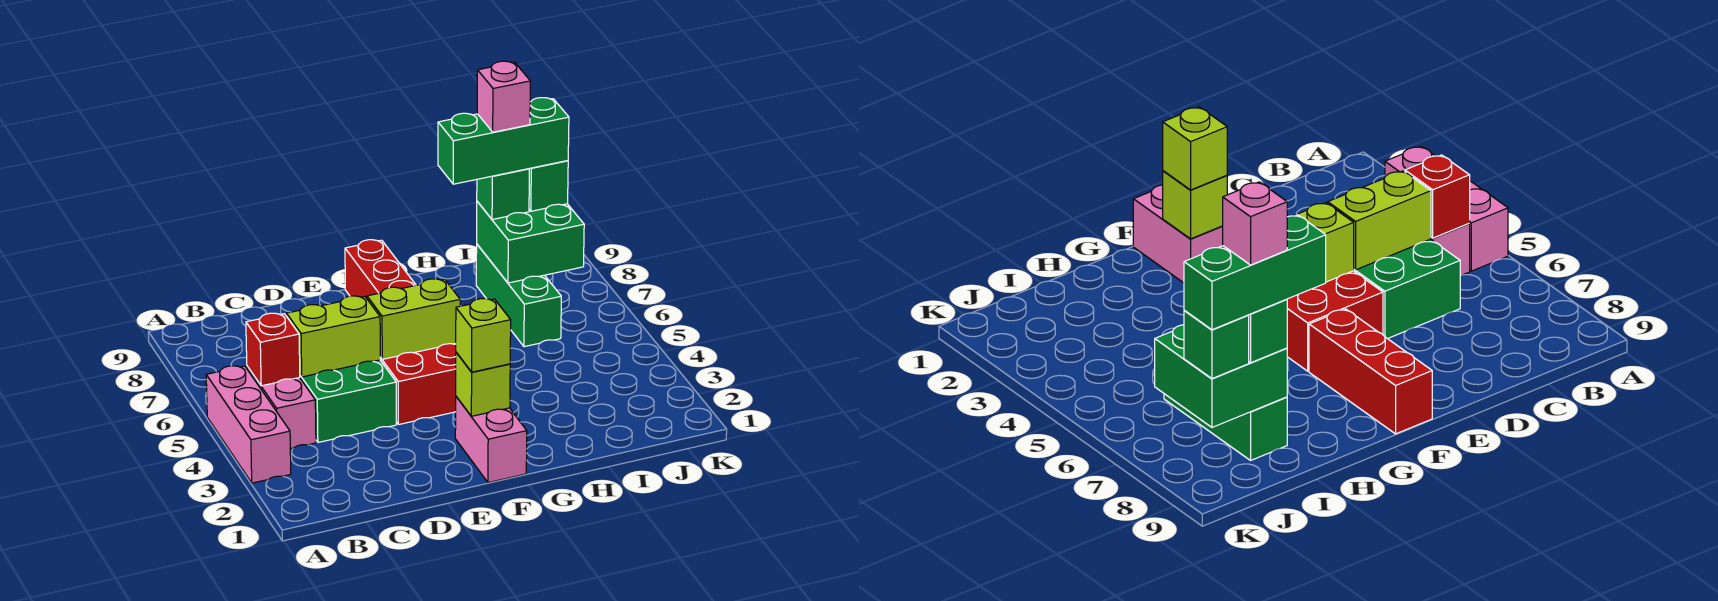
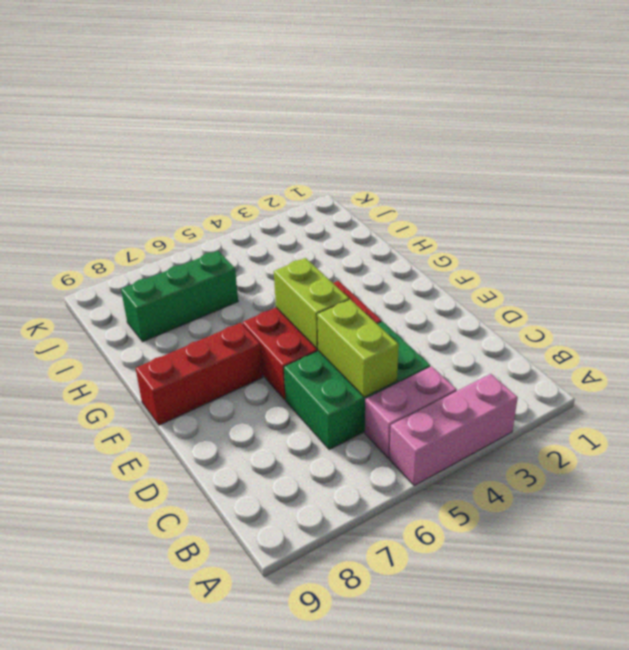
none -> pink 1x2 brick [455,397,527,483]
none -> red 1x1 brick [246,313,300,386]
none -> lime 1x1 brick [456,352,510,416]

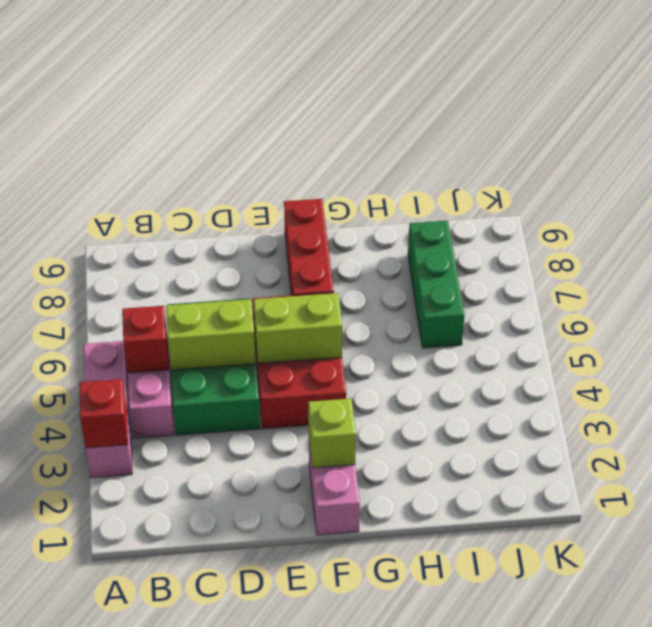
red 1x1 brick [79,379,128,448] -> none
none -> green 2x2 brick [477,201,584,283]
none -> lime 1x1 brick [456,299,511,372]
none -> green 1x1 brick [477,169,529,220]

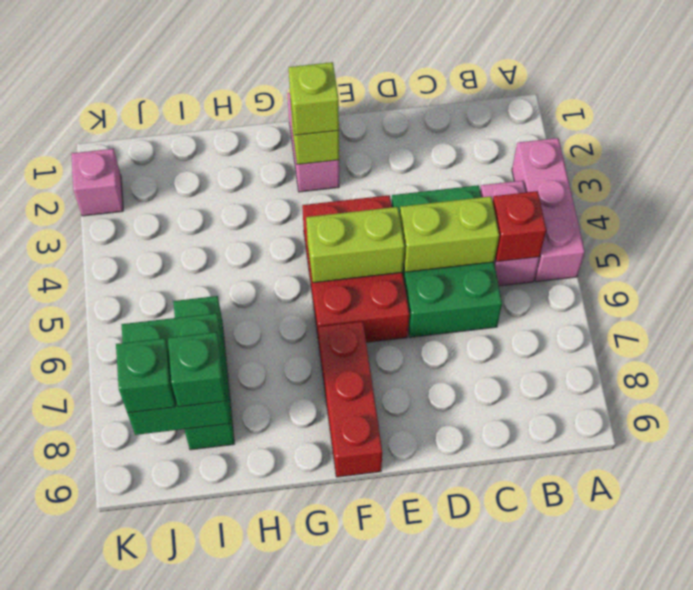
pink 1x1 brick [71,149,123,216] -> pink 1x1 brick moved to [477,61,530,132]
none -> green 1x3 brick [438,98,569,184]

